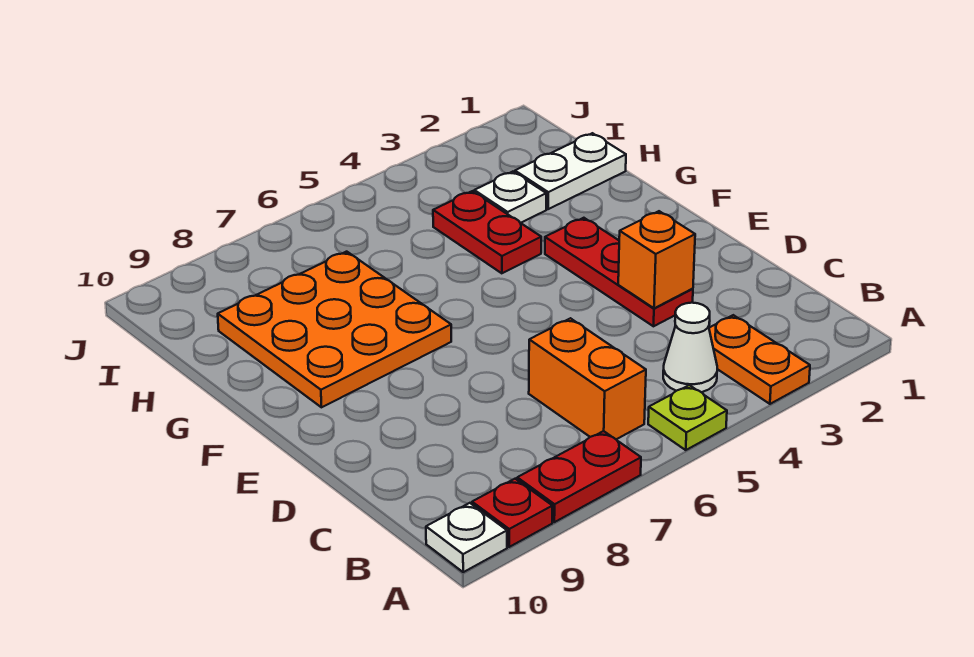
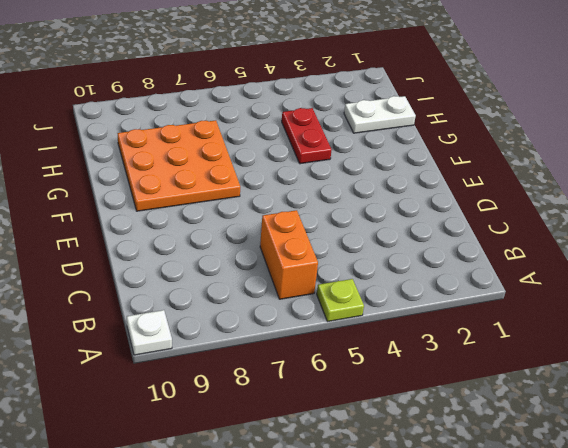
none -> orange 1x2 plate [709,315,810,404]
none -> red 1x2 plate [517,431,641,522]
none -> red 1x1 plate [472,479,552,547]

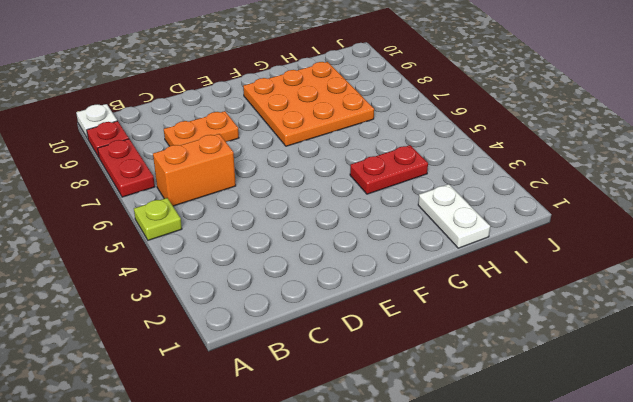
orange 1x2 plate [164,111,239,146] -> orange 1x2 plate moved to [709,315,810,404]
none -> white 1x1 cone [663,303,717,392]
none -> red 1x3 plate [545,218,693,326]
none -> white 1x1 plate [474,172,546,223]

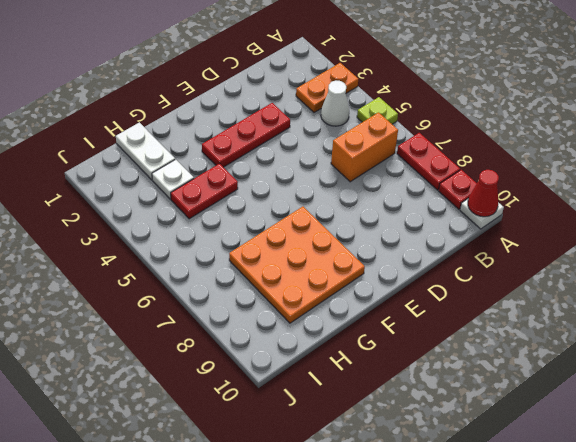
red 1x1 cone [468,170,499,217] -> none
none -> orange 1x1 brick [618,211,695,308]

